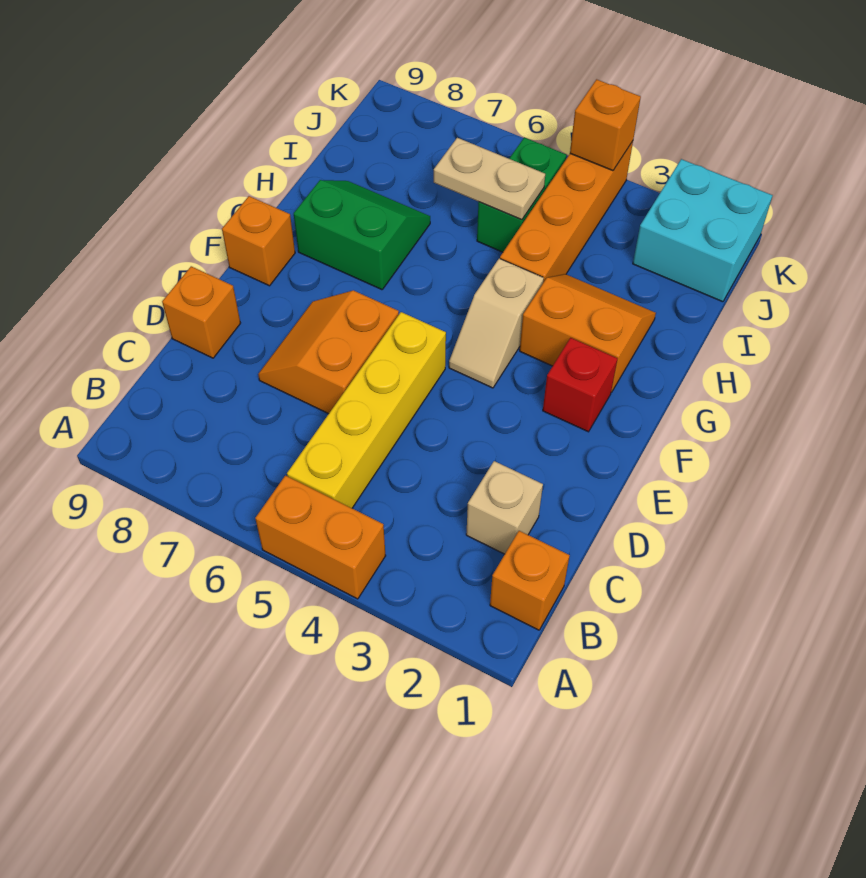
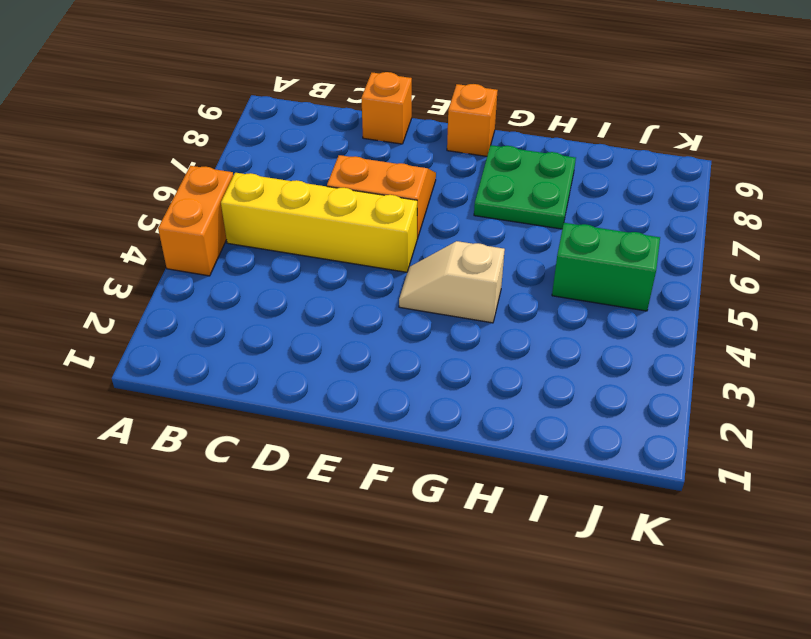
green 2x2 plate [474,145,576,229] -> green 2x2 slope [294,180,430,290]
none -> orange 1x1 brick [490,531,570,630]
none -> tan 1x1 brick [466,461,543,554]
none -> red 1x1 brick [543,338,618,432]

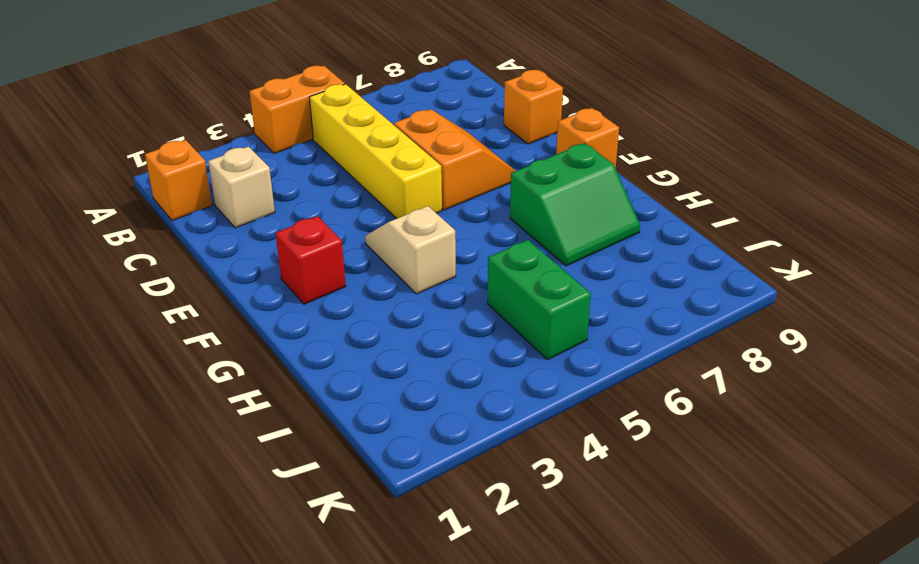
none -> orange 2x2 slope [520,274,656,392]
none -> orange 1x4 brick [500,141,633,282]
none -> cyan 2x2 brick [633,159,773,302]

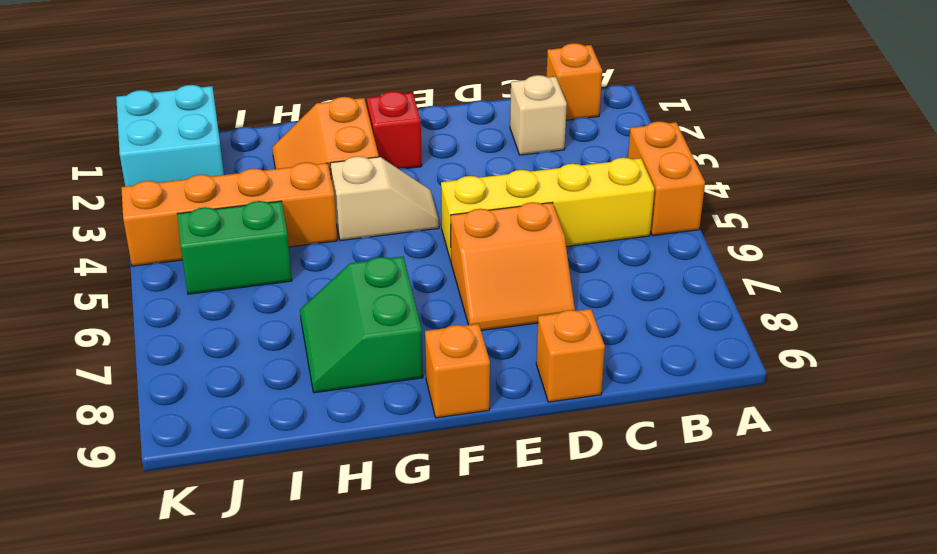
none -> tan 1x2 plate [434,138,545,220]
none -> orange 1x1 brick [570,79,641,171]

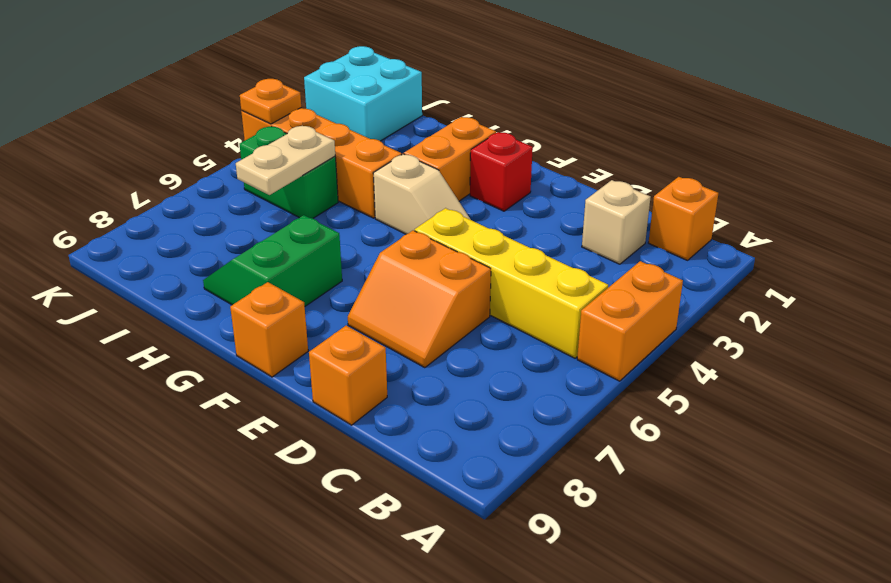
orange 1x1 plate [240,79,301,124] -> orange 1x1 brick [570,79,641,171]

